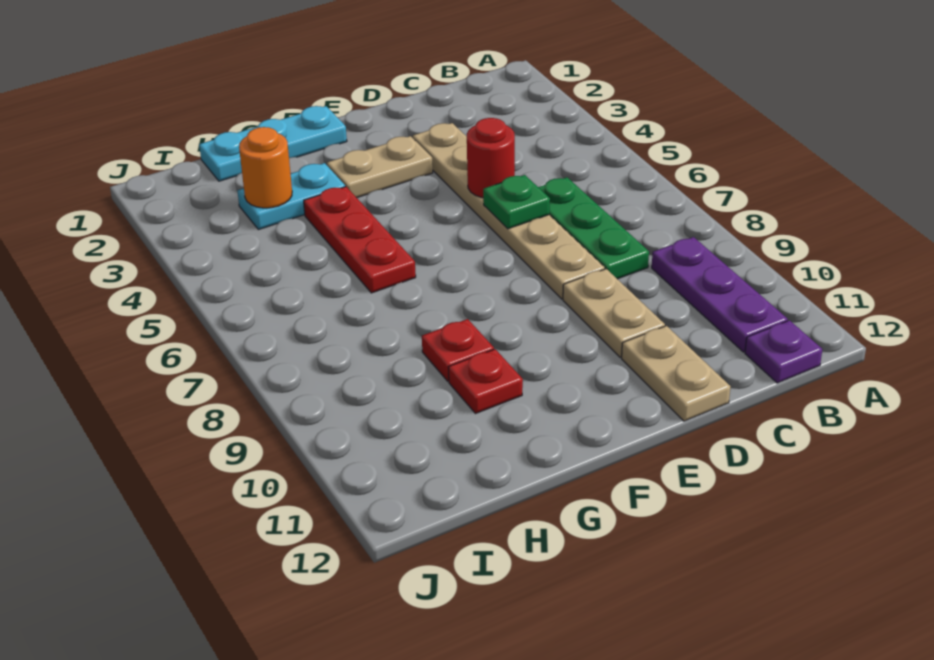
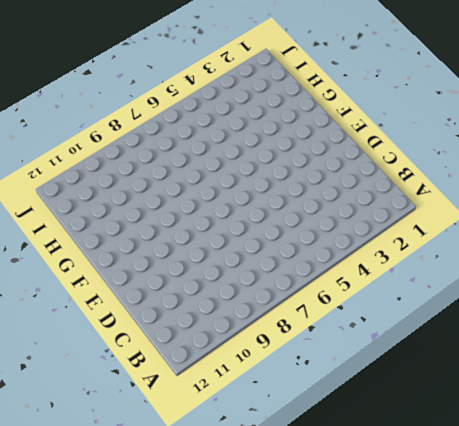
none -> purple 1x3 plate [652,237,788,352]
none -> purple 1x1 plate [745,320,822,383]
none -> green 1x3 plate [538,177,649,279]

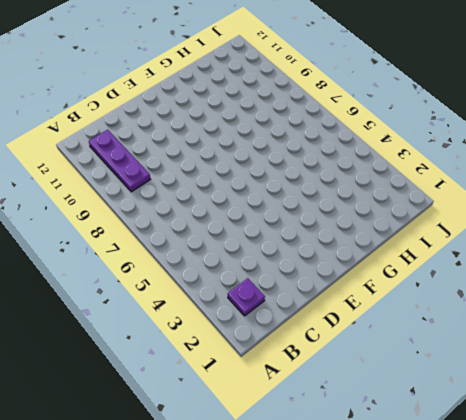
purple 1x1 plate [228,278,265,316] -> purple 1x1 plate moved to [745,320,822,383]
none -> green 1x3 plate [538,177,649,279]
none -> tan 1x6 plate [413,123,605,299]
none -> tan 1x2 plate [563,269,665,358]

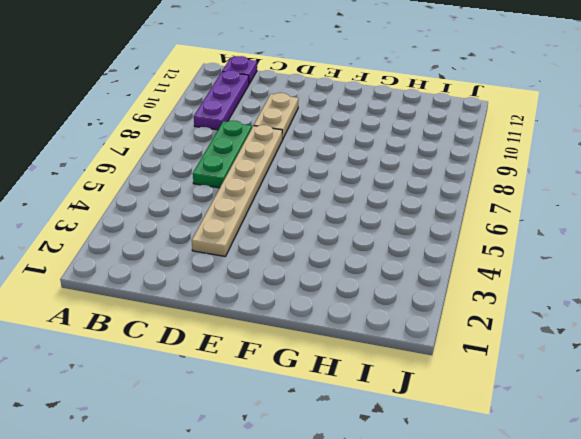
none -> tan 1x2 plate [622,326,730,421]
none -> tan 1x2 plate [327,136,433,198]
none -> cyan 1x3 plate [199,106,347,181]

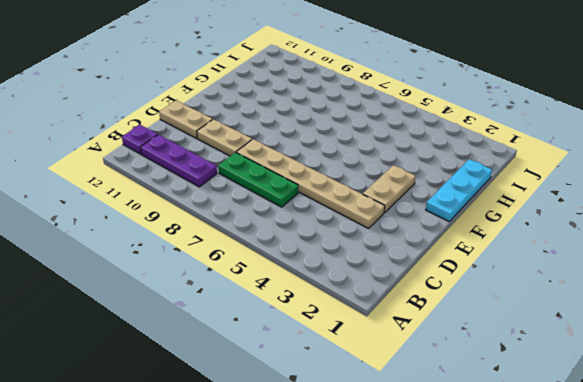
none -> cyan 1x2 plate [237,163,345,230]
none -> red 1x3 plate [304,187,416,293]
none -> red 1x1 plate [422,319,494,381]

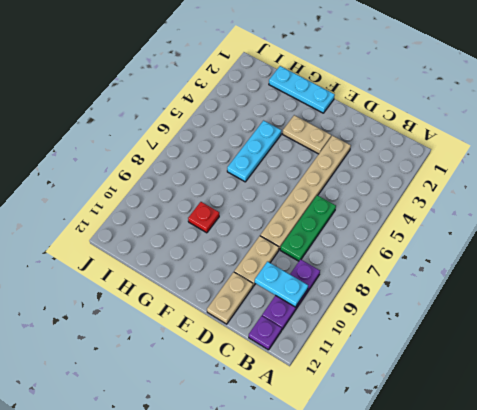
cyan 1x2 plate [255,261,308,307] -> cyan 1x2 plate moved to [237,163,345,230]
cyan 1x3 plate [227,121,281,182] -> red 1x3 plate [304,187,416,293]
none -> red 1x1 plate [449,349,523,414]
none -> red 1x1 round brick [467,118,515,198]
none -> green 1x1 plate [483,175,550,229]

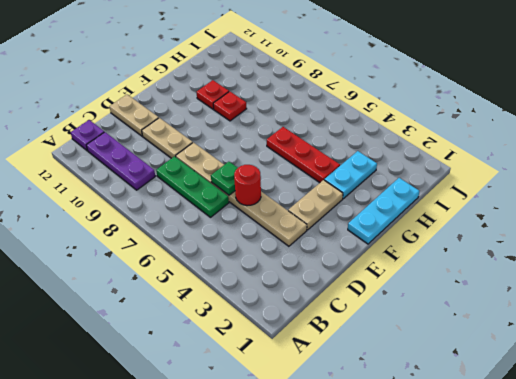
none -> orange 1x1 round brick [239,127,292,208]

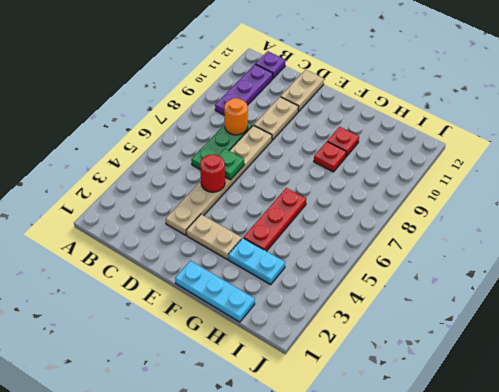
orange 1x1 round brick [224,98,248,135] -> orange 1x1 round brick moved to [239,127,292,208]

